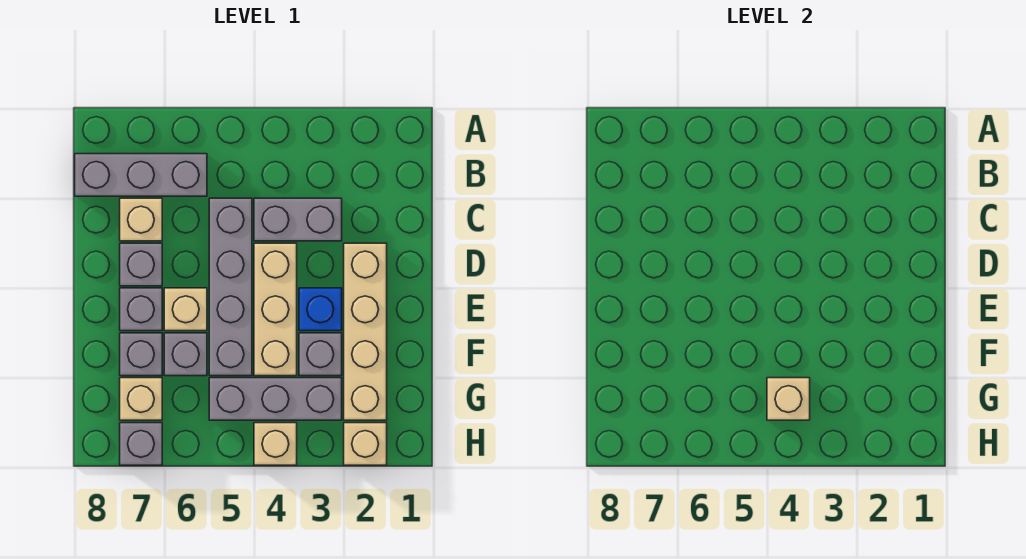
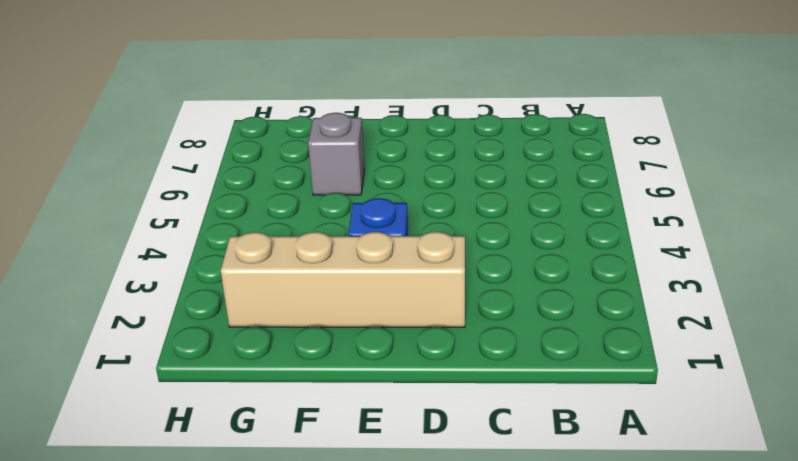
none -> grey 1x3 brick [75,154,207,196]
none -> grey 1x2 brick [254,198,342,241]
none -> grey 1x4 brick [209,198,252,376]

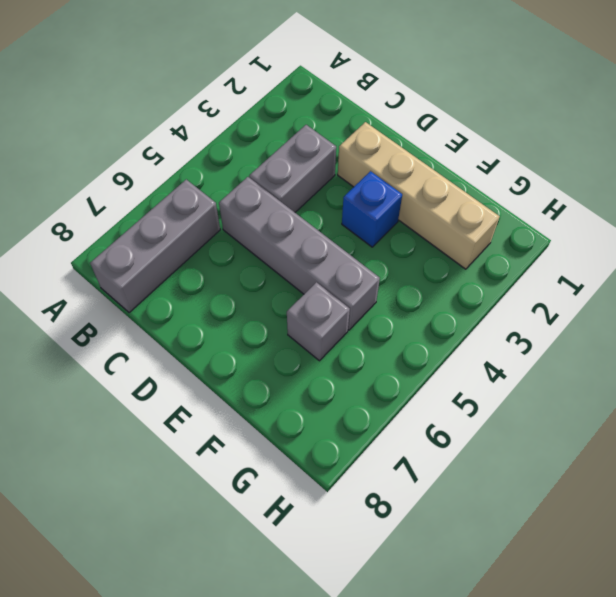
none -> tan 1x1 brick [120,198,162,241]
none -> tan 1x3 brick [254,243,297,376]
none -> grey 1x1 brick [120,243,162,286]

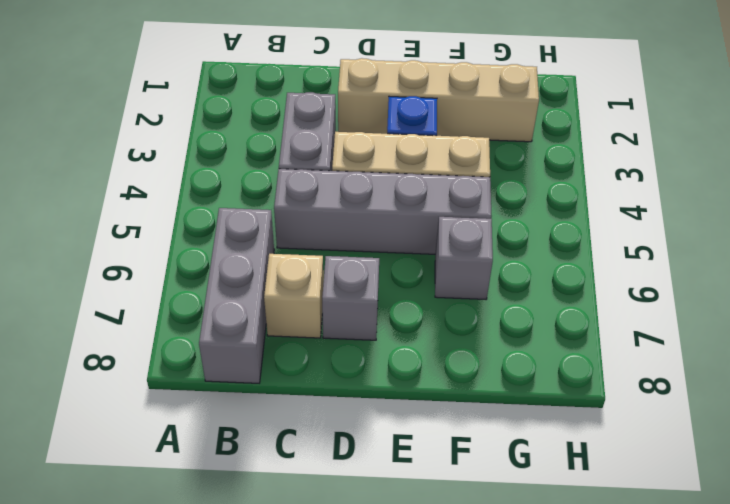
none -> tan 1x1 brick [164,288,207,331]
none -> grey 1x1 brick [120,288,162,331]
none -> grey 1x1 brick [299,333,342,376]

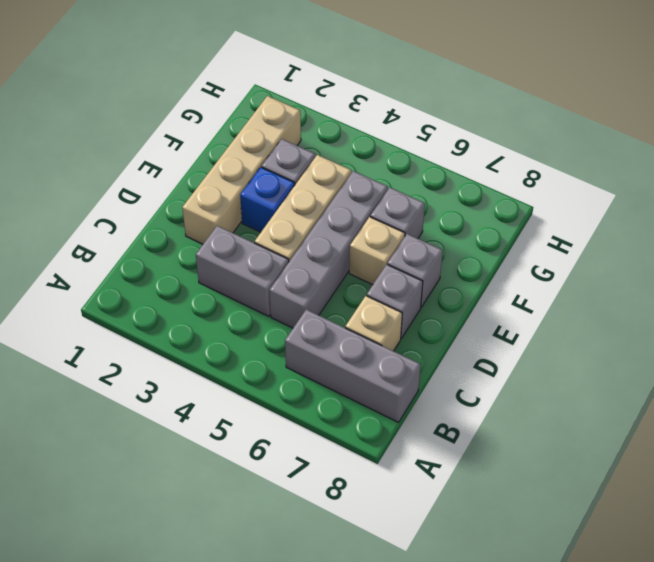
none -> grey 1x1 brick [120,333,162,376]
none -> grey 1x3 brick [209,378,342,420]
none -> tan 1x1 brick [120,378,162,420]

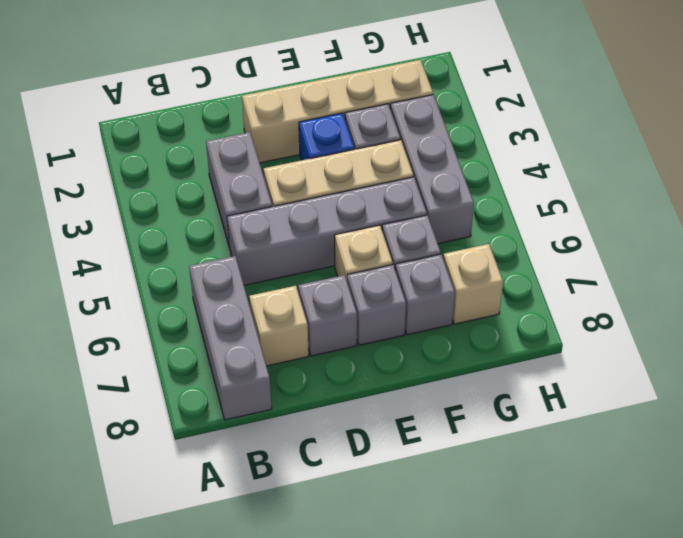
none -> tan 1x1 brick [344,423,387,465]
none -> tan 1x1 brick [254,423,297,465]
none -> grey 1x1 brick [120,423,162,465]

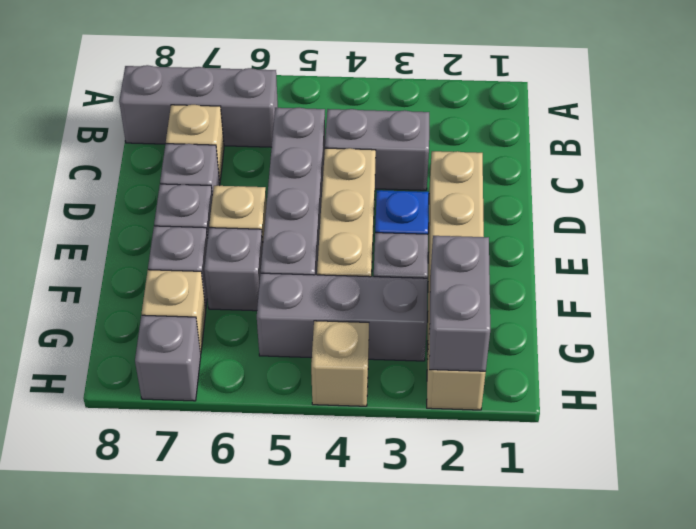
grey 1x2 brick [429,236,490,371] -> none
none -> tan 1x1 brick [767,378,810,420]

